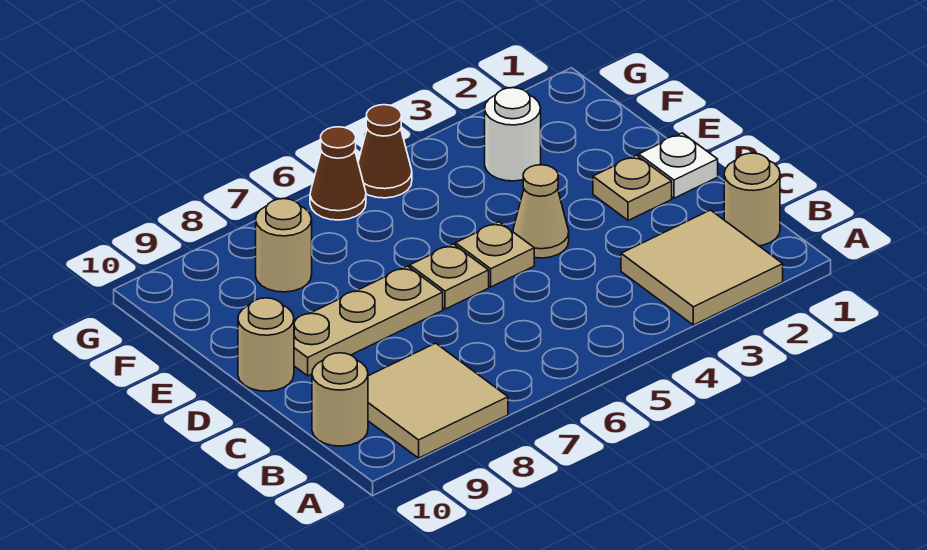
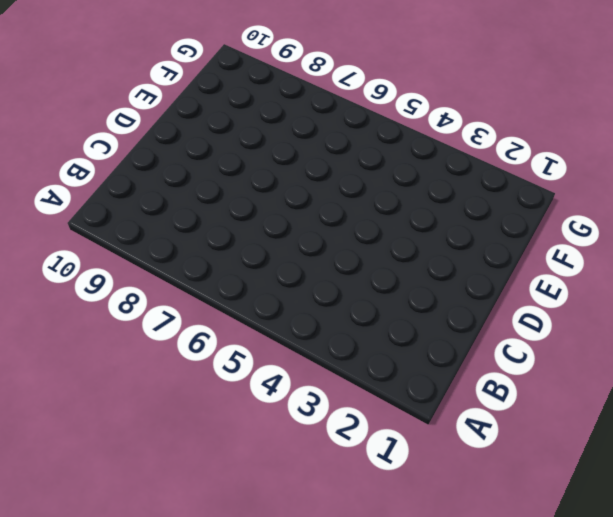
none -> tan 2x2 tile [621,210,783,325]
none -> tan 2x2 tile [368,343,508,458]
none -> tan 1x1 round brick [724,153,780,246]

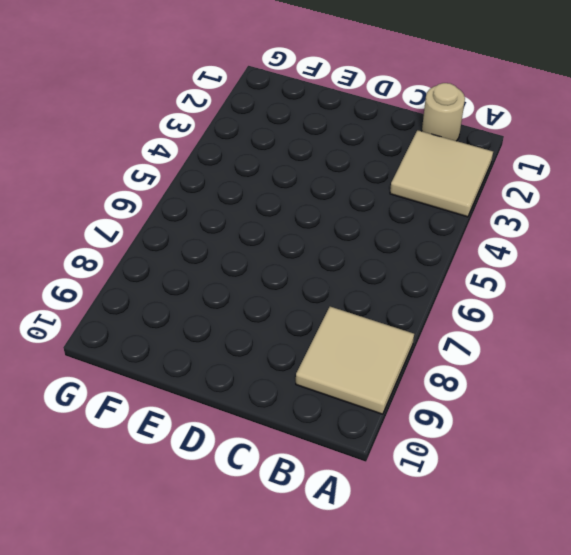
none -> tan 1x1 round brick [312,353,368,446]
none -> white 1x1 plate [639,133,718,198]
none -> tan 1x1 plate [593,155,672,220]

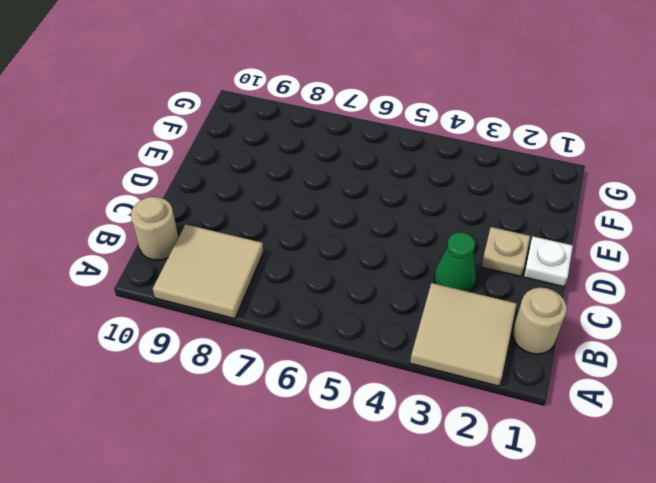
green 1x1 cone [434,232,476,292] -> none
none -> tan 1x1 cone [513,165,569,258]
none -> tan 1x1 plate [456,222,534,287]
none -> tan 1x1 plate [410,244,489,309]

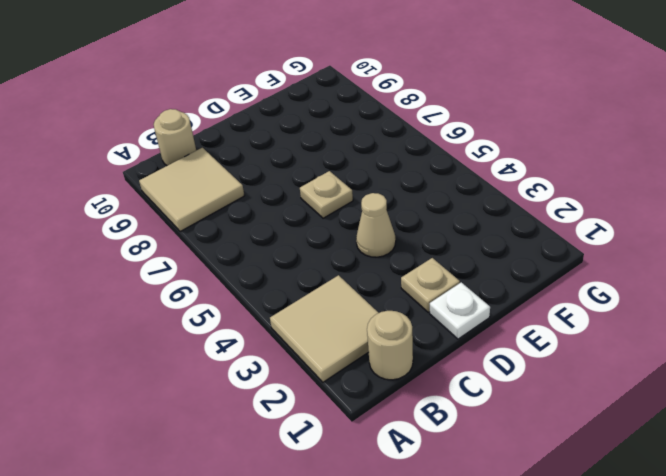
none -> tan 1x1 plate [456,222,534,287]
none -> tan 1x3 plate [294,266,443,376]
none -> tan 1x1 round brick [238,298,294,391]

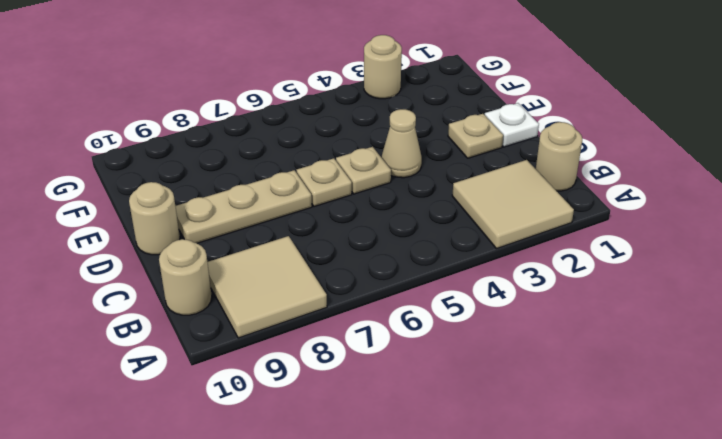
tan 1x1 round brick [364,35,402,99] -> tan 1x1 round brick moved to [256,199,312,292]
none -> white 1x1 round brick [485,88,541,181]
none -> brown 1x1 cone [358,105,412,198]
none -> brown 1x1 cone [310,127,366,220]

